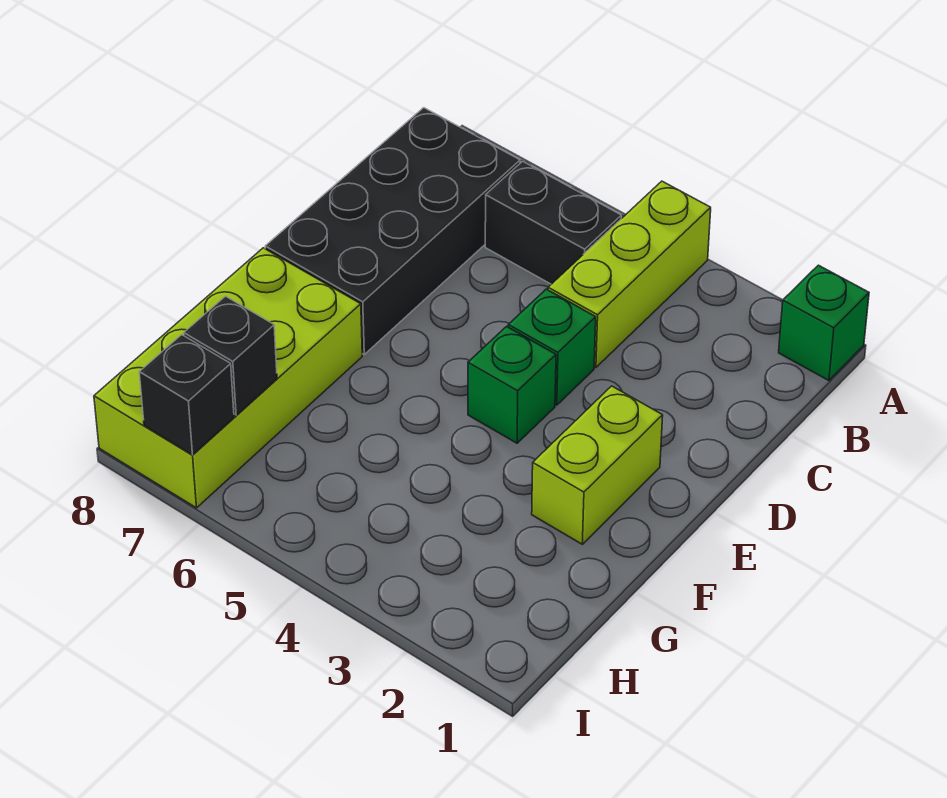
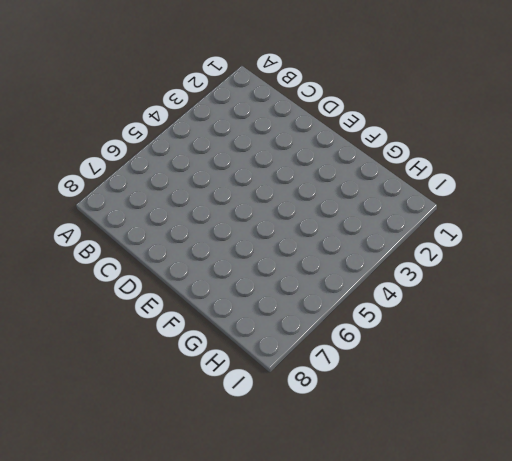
none -> green 1x1 brick [779,265,869,381]
none -> lime 1x3 brick [548,181,711,367]

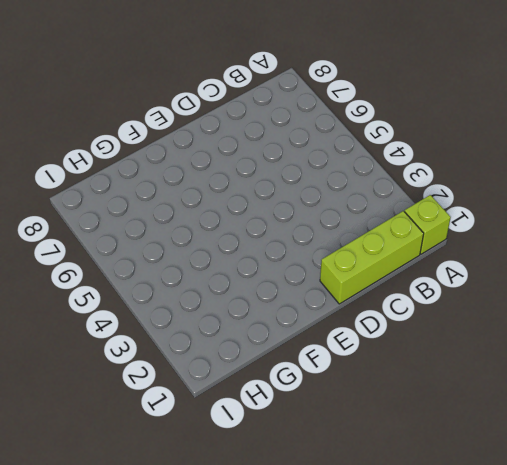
lime 1x1 brick [405,195,451,254] -> green 1x1 brick [779,265,869,381]
lime 1x3 brick [320,211,424,304] -> lime 1x3 brick moved to [548,181,711,367]
none -> black 1x2 brick [485,161,621,284]
none -> black 2x4 brick [265,108,520,354]

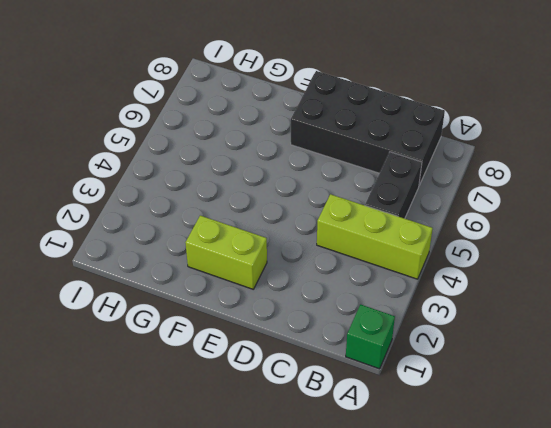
none -> green 1x1 brick [508,289,596,405]
none -> green 1x1 brick [468,326,556,443]

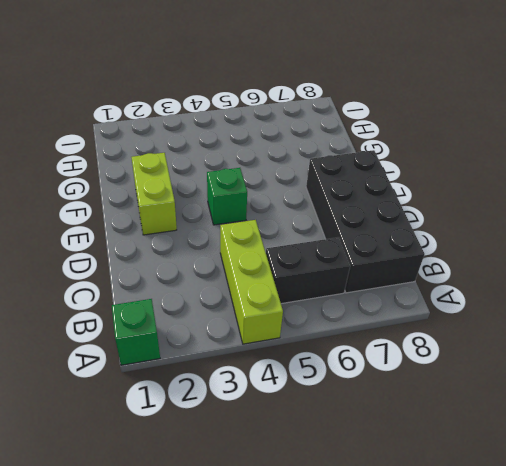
none -> green 1x1 brick [508,289,596,405]
none -> lime 2x4 brick [94,248,362,508]

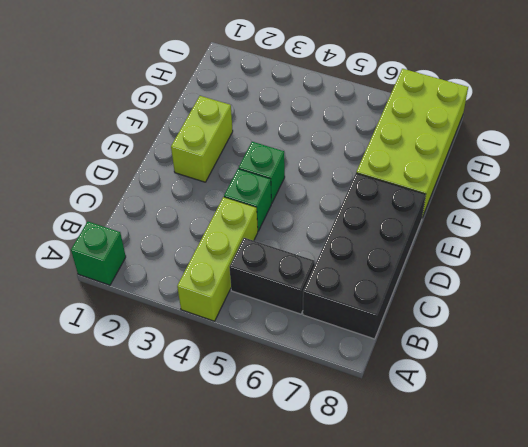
none -> black 1x1 brick [184,296,277,415]
none -> black 1x1 brick [139,335,234,455]

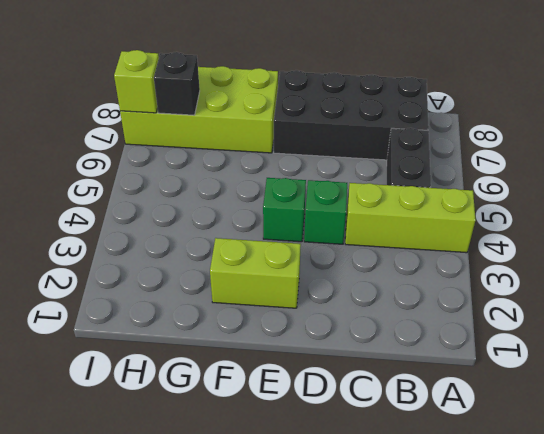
lime 1x1 brick [114,50,159,113] -> black 1x1 brick [139,335,234,455]
none -> green 1x1 brick [779,265,869,381]

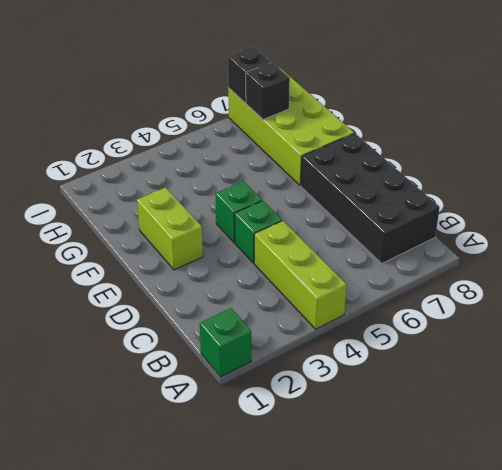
none -> black 1x2 brick [485,161,621,284]

